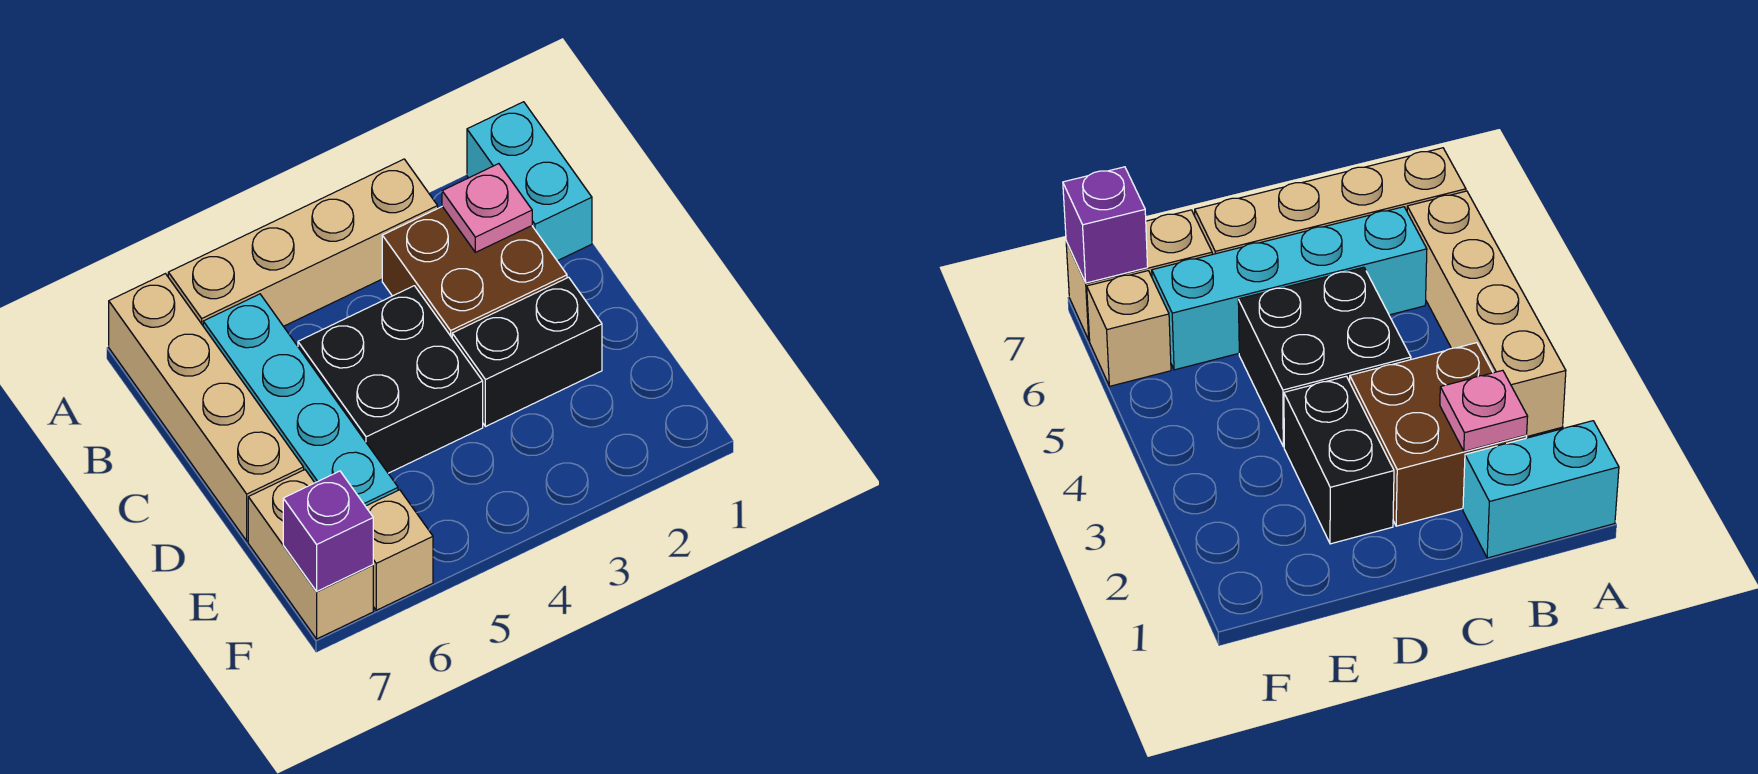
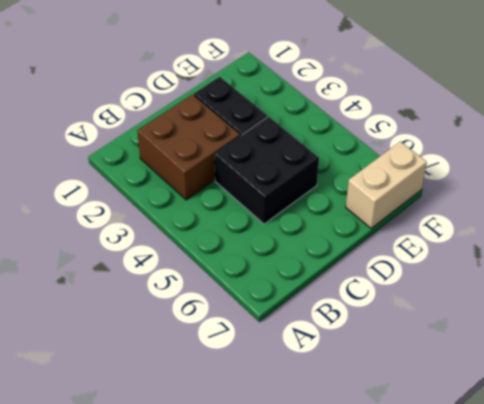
none -> cyan 1x2 brick [467,102,592,261]
none -> tan 1x4 brick [168,159,438,326]

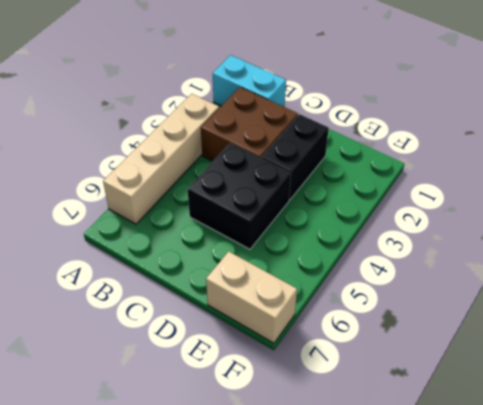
none -> tan 1x4 brick [109,274,304,541]
none -> cyan 1x4 brick [203,294,398,506]

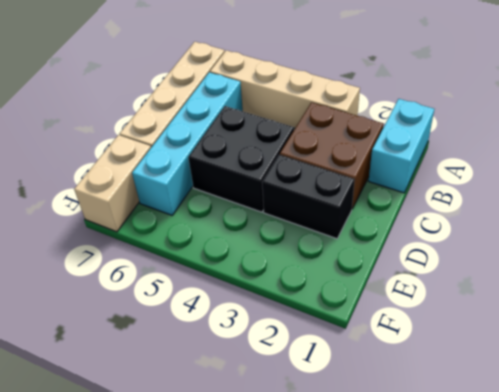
none -> tan 1x1 brick [366,490,433,610]
none -> pink 1x1 plate [442,164,532,252]

